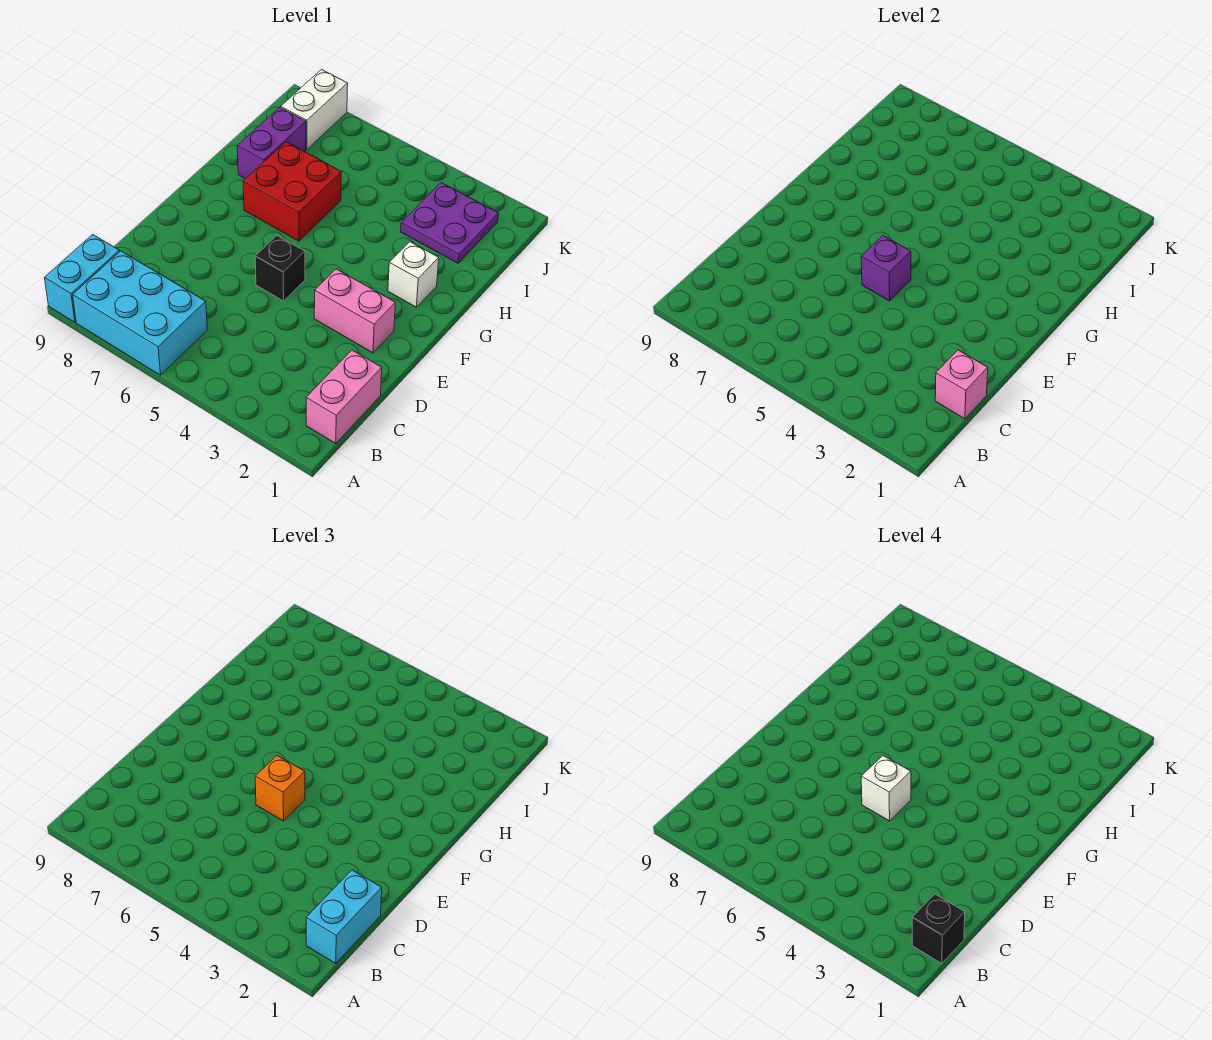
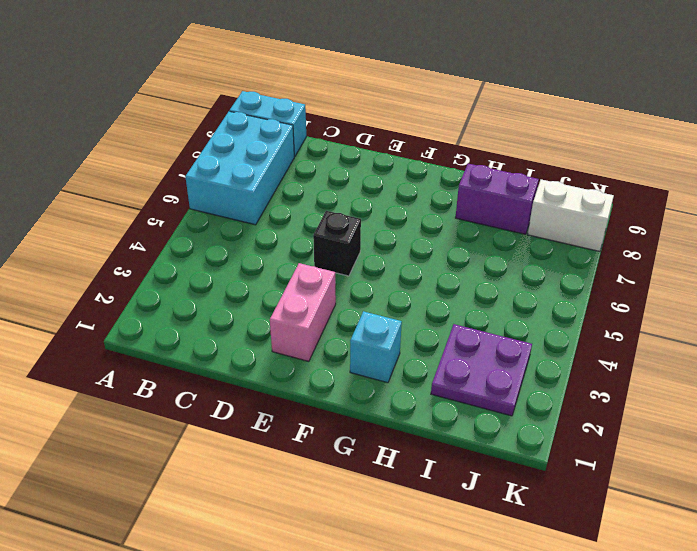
cyan 1x1 brick [350,311,402,383] -> white 1x1 brick [388,242,439,307]
none -> pink 1x2 brick [306,350,382,444]
none -> red 2x2 brick [243,142,341,241]
none -> pink 1x1 brick [935,350,988,419]

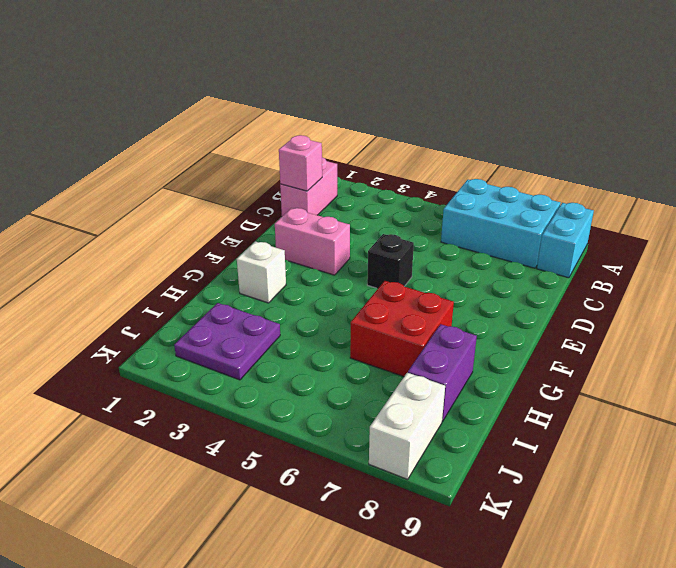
none -> purple 1x1 brick [861,236,911,301]
none -> cyan 1x2 brick [306,870,382,964]
none -> orange 1x1 brick [255,756,305,821]

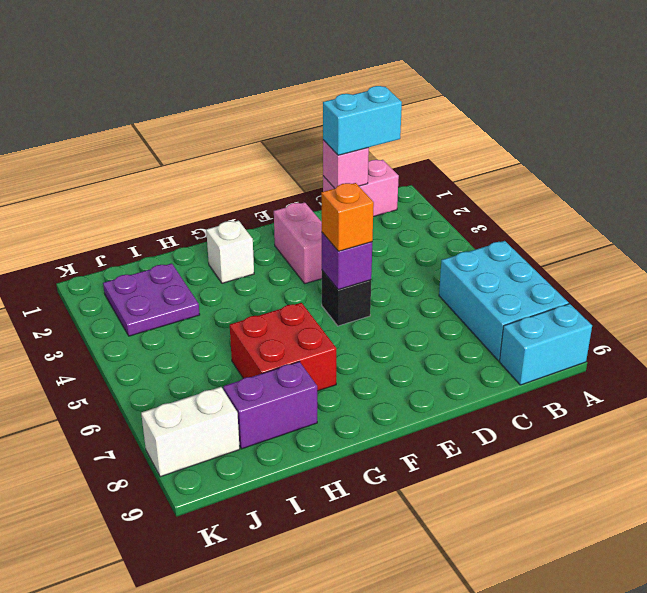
none -> black 1x1 brick [912,894,965,964]
none -> white 1x1 brick [861,756,911,821]

